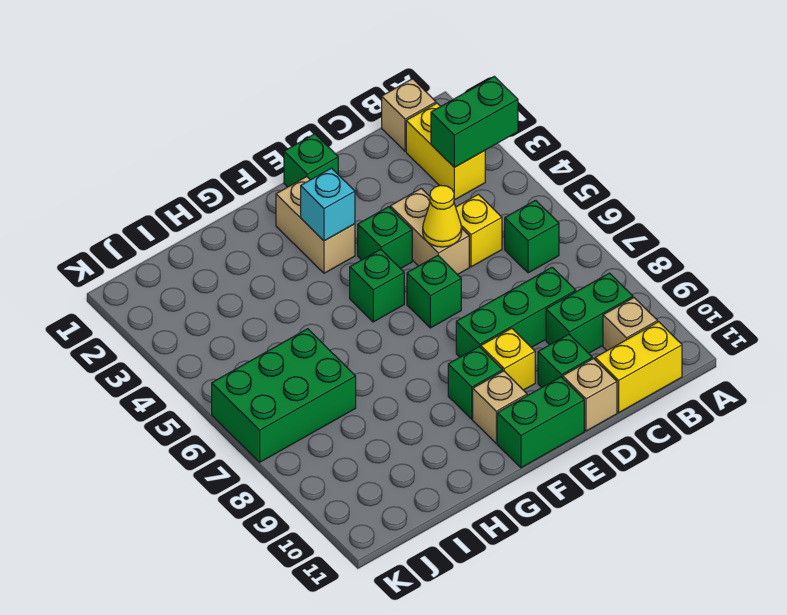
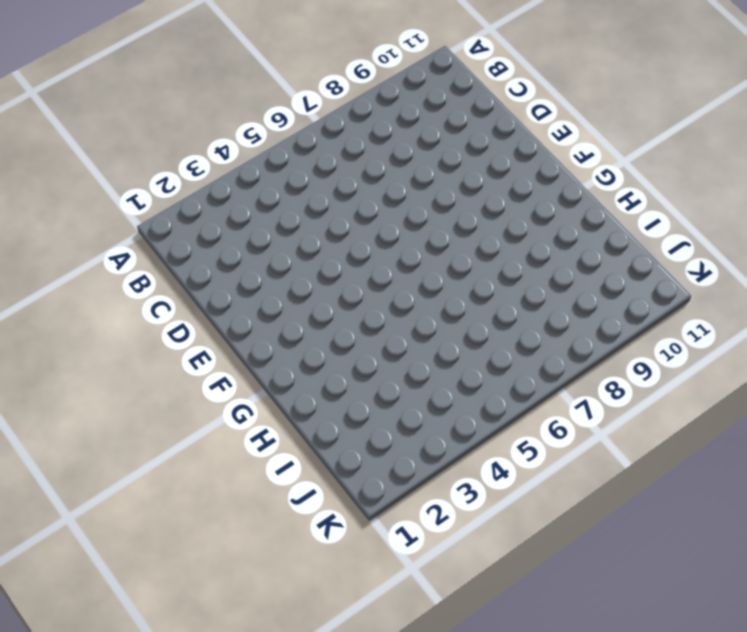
none -> tan 1x1 brick [382,79,436,151]
none -> yellow 1x2 brick [406,103,485,200]
none -> green 1x1 brick [505,200,559,273]

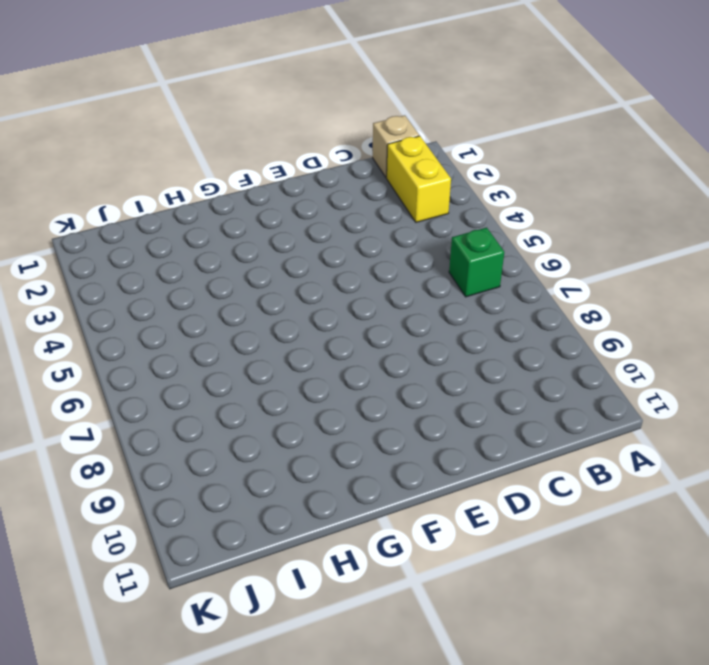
none -> green 1x2 brick [546,273,633,353]
none -> tan 1x1 brick [603,298,658,351]
none -> yellow 1x2 brick [595,322,682,413]

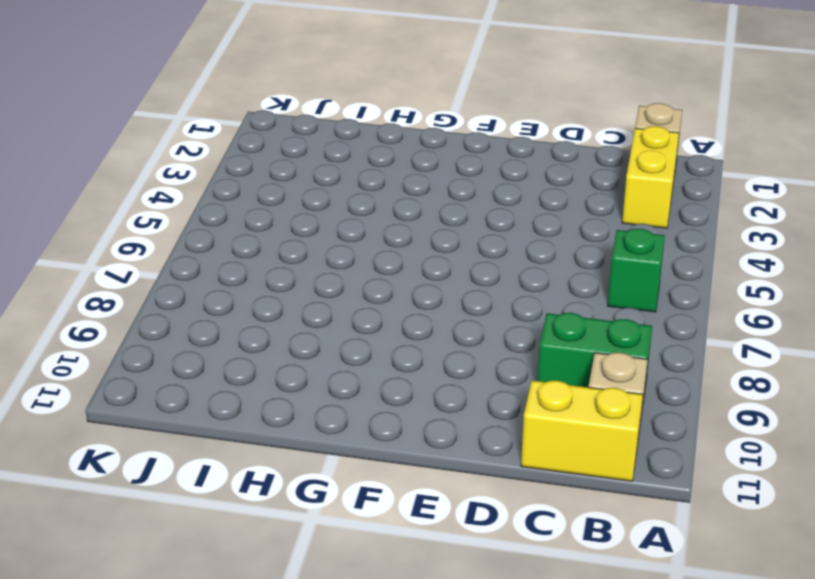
none -> yellow 1x1 brick [456,194,502,267]
none -> green 1x3 brick [456,267,576,357]
none -> tan 1x2 brick [390,188,469,275]

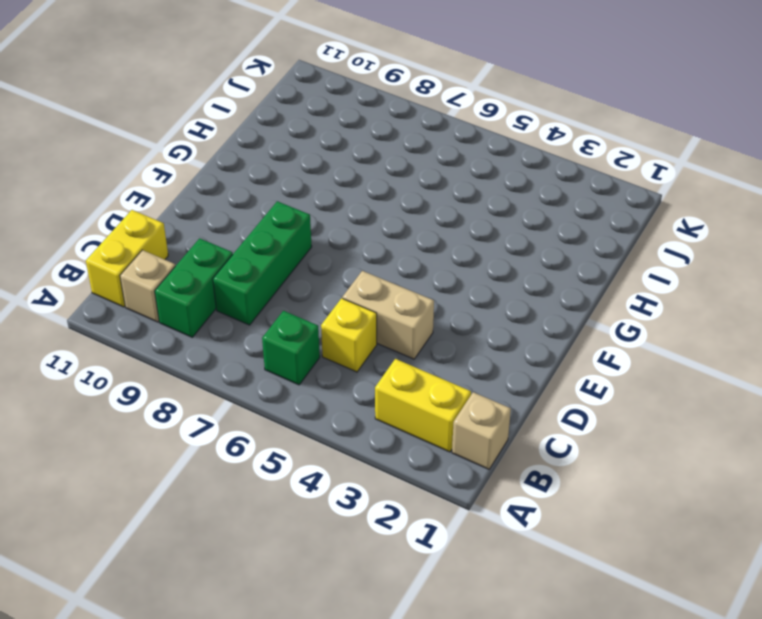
none -> green 1x1 brick [538,334,592,387]
none -> tan 1x1 brick [563,359,617,431]
none -> green 1x1 brick [284,134,338,187]

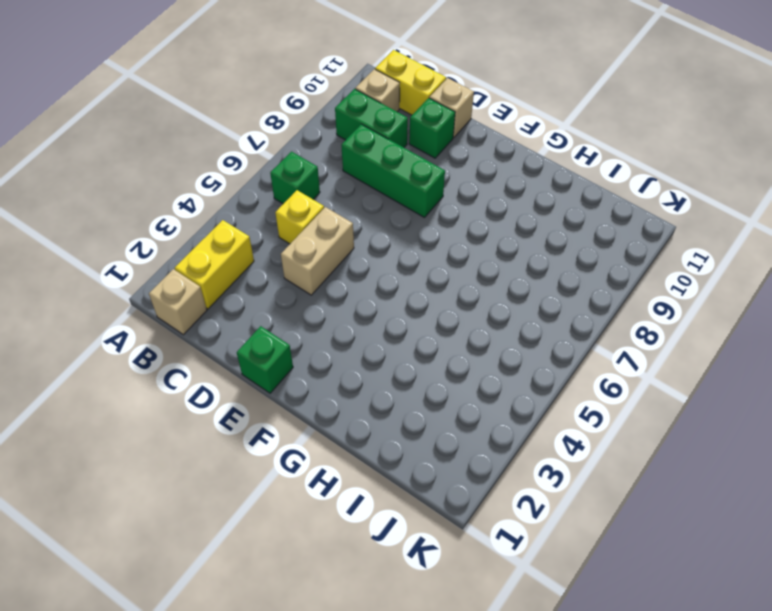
none -> green 1x1 brick [358,207,412,269]
none -> green 1x1 brick [407,255,461,328]
none -> yellow 1x1 brick [481,328,535,390]

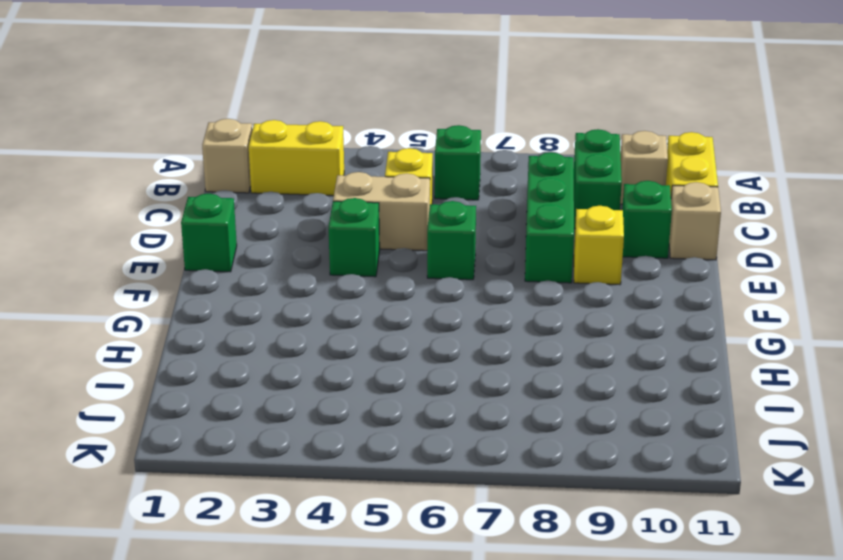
none -> green 1x2 brick [497,377,584,468]
none -> tan 1x2 brick [276,177,355,273]
none -> green 1x1 brick [350,249,404,322]

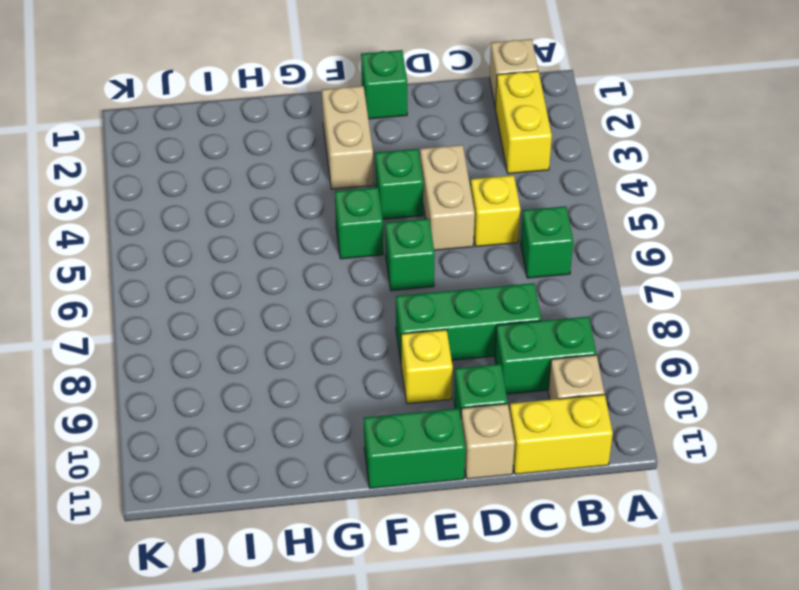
none -> green 1x1 brick [448,347,503,419]
none -> tan 1x1 brick [473,371,527,443]
none -> green 2x3 brick [212,329,356,462]

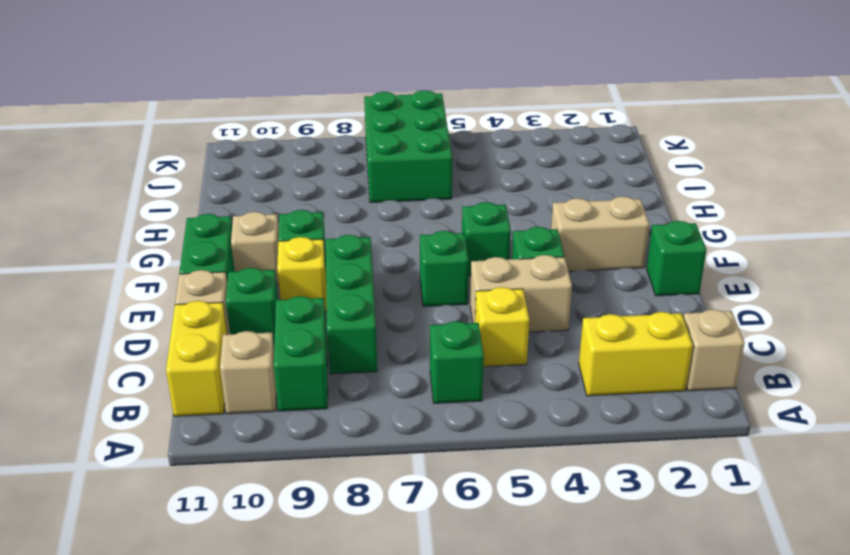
none -> green 1x2 brick [431,76,518,167]
none -> yellow 1x1 cone [423,185,462,247]
none -> cyan 1x1 brick [301,168,355,241]

